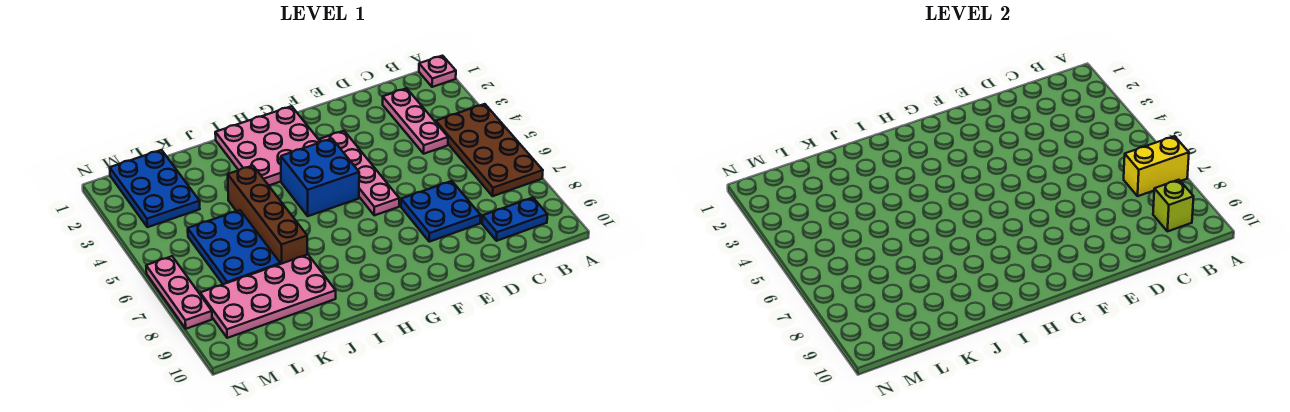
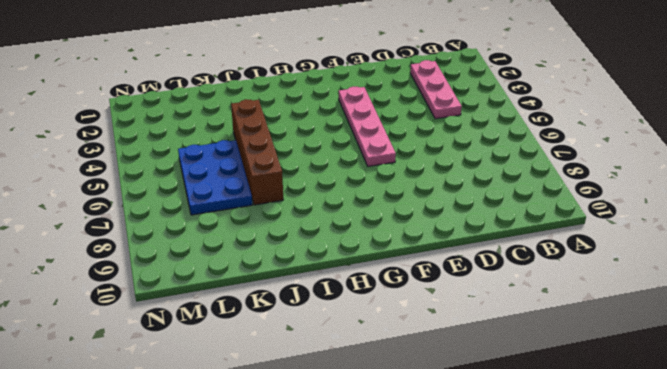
none -> pink 1x1 plate [419,56,456,87]
none -> brown 2x4 plate [436,104,543,196]
none -> blue 1x2 plate [482,198,547,241]

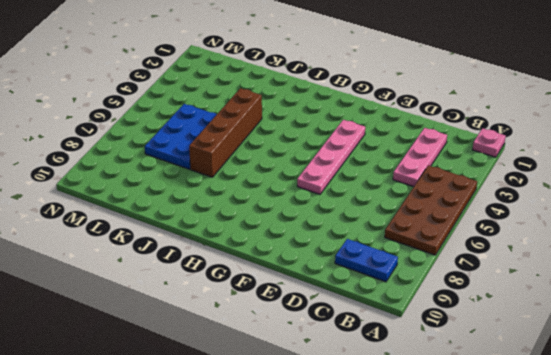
none -> blue 2x2 plate [401,181,481,242]
none -> pink 3x3 plate [215,106,320,185]
none -> blue 2x2 brick [281,139,359,216]

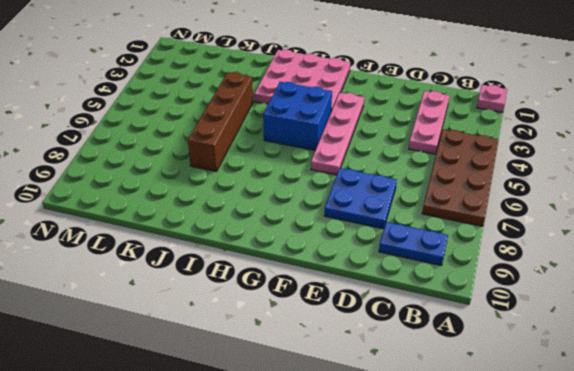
none -> pink 2x4 plate [200,254,336,338]
none -> blue 2x3 plate [188,210,280,284]
none -> blue 2x3 plate [110,150,200,227]

